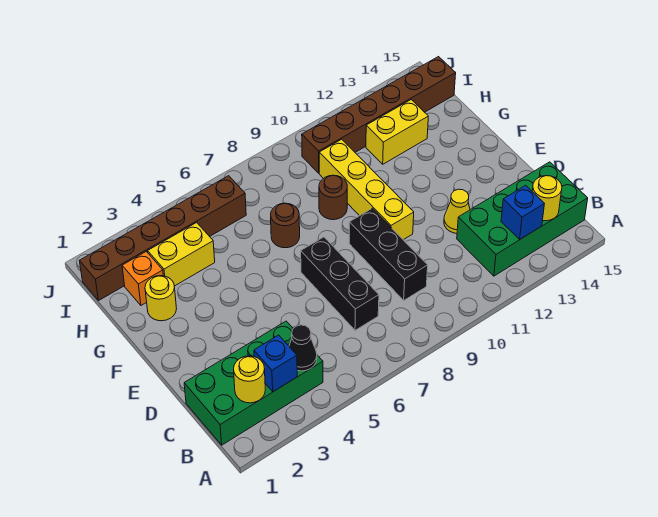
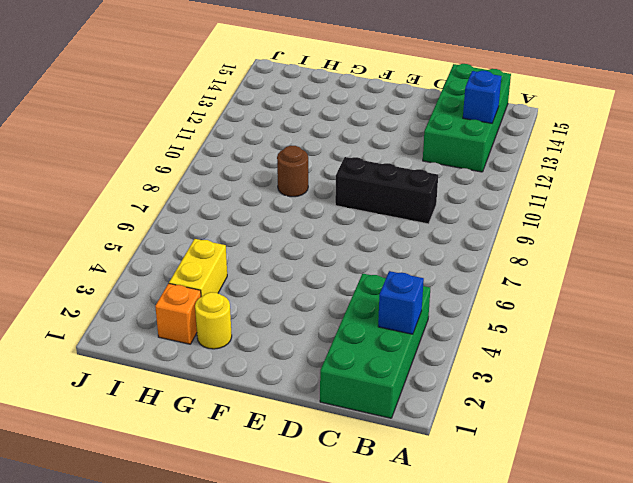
none -> black 1x3 brick [301,237,379,330]
none -> yellow 1x1 cone [444,189,470,233]
none -> yellow 1x4 brick [319,139,414,240]

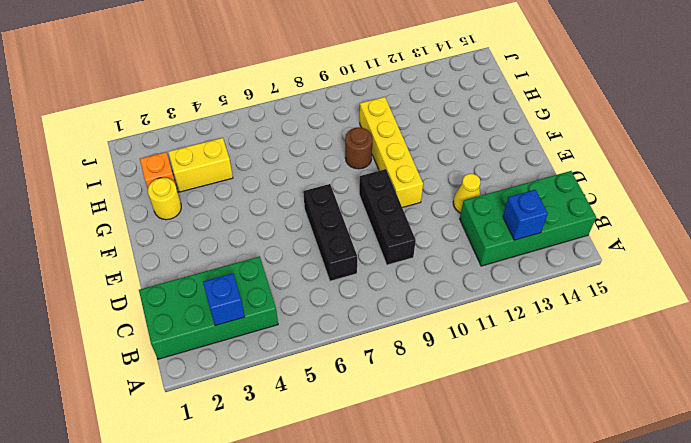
none -> brown 1x1 round brick [271,203,300,248]
none -> yellow 1x2 brick [366,100,428,164]
none -> brown 1x6 brick [80,176,246,301]

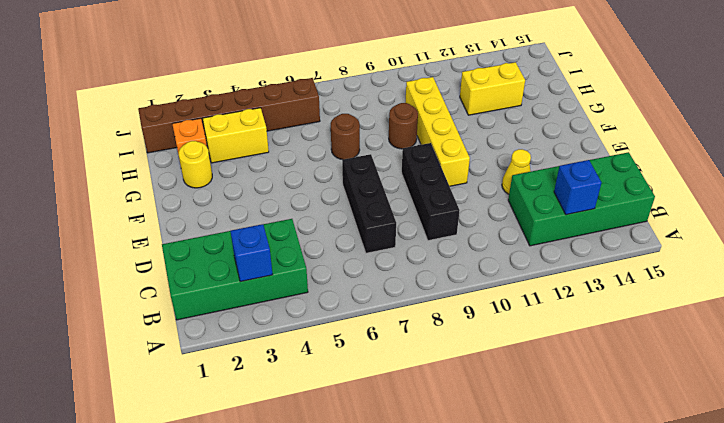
none -> brown 1x6 brick [302,57,456,173]
none -> yellow 1x1 round brick [234,356,265,403]
none -> black 1x1 cone [289,325,317,371]

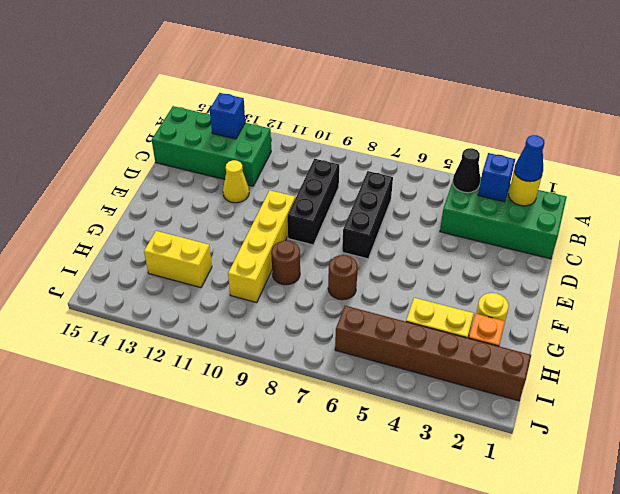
blue 1x1 cone [514,135,545,182] -> none
none -> brown 1x6 brick [302,57,456,173]
none -> yellow 1x1 round brick [532,176,562,221]

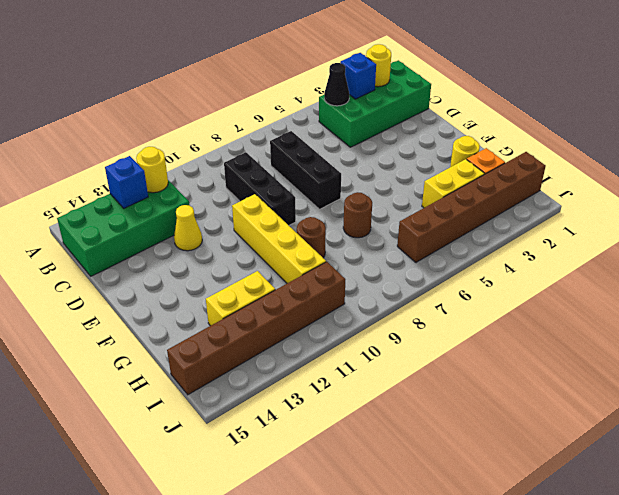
yellow 1x1 round brick [136,147,168,193] -> yellow 1x1 round brick moved to [532,176,562,221]

